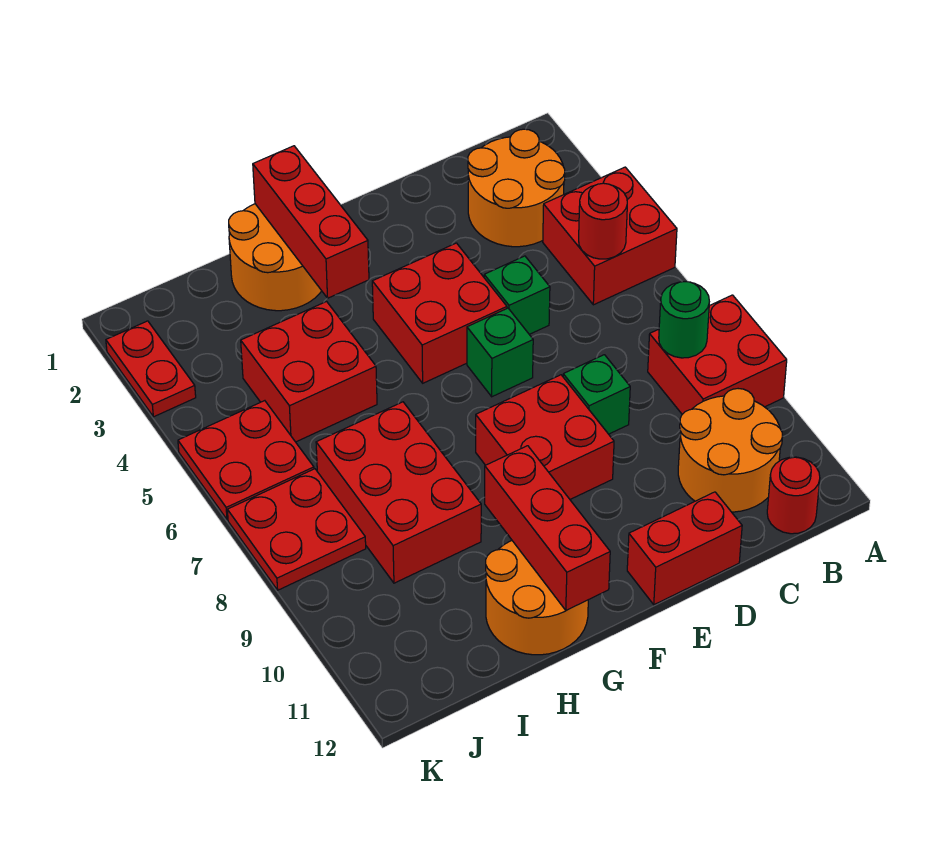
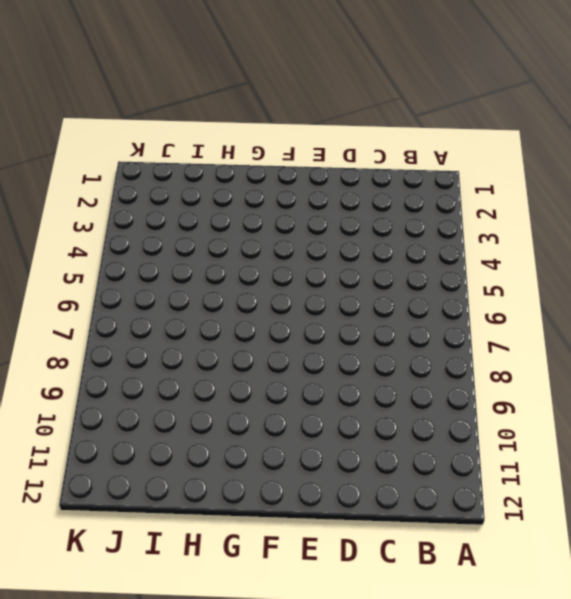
none -> red 2x2 brick [543,167,677,305]
none -> red 2x2 brick [648,295,787,414]
none -> orange 2x2 round brick [468,129,565,247]

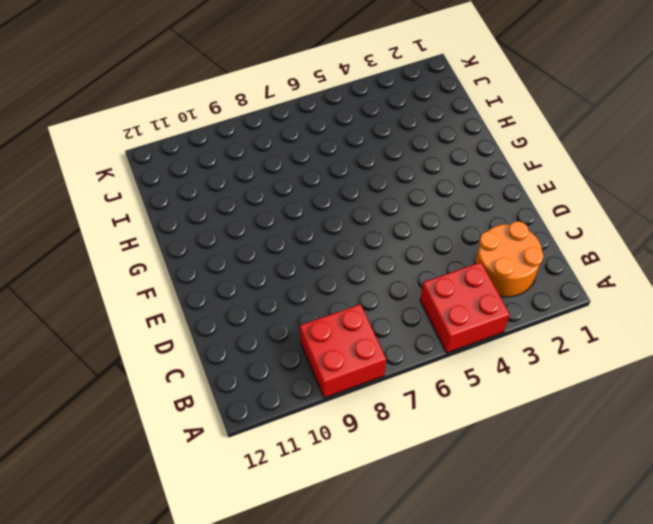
none -> orange 2x2 round brick [678,389,783,512]
none -> red 1x1 round brick [767,457,820,534]
none -> green 1x1 brick [484,256,550,334]

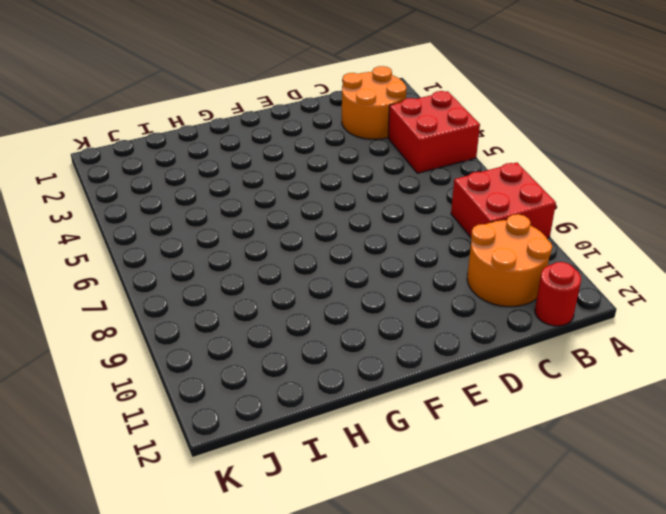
none -> green 1x1 brick [484,256,550,334]
none -> green 1x1 brick [563,355,630,434]
none -> red 1x2 brick [627,492,742,605]

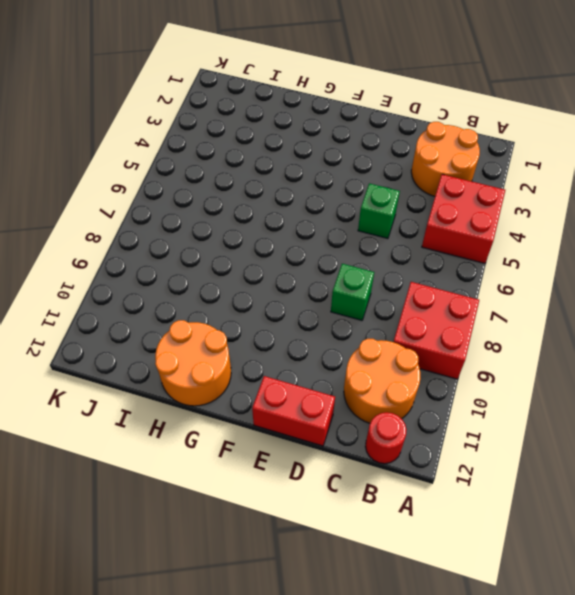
none -> red 2x2 brick [372,243,507,383]
none -> green 1x1 brick [467,308,533,397]
none -> red 2x2 brick [476,375,614,499]

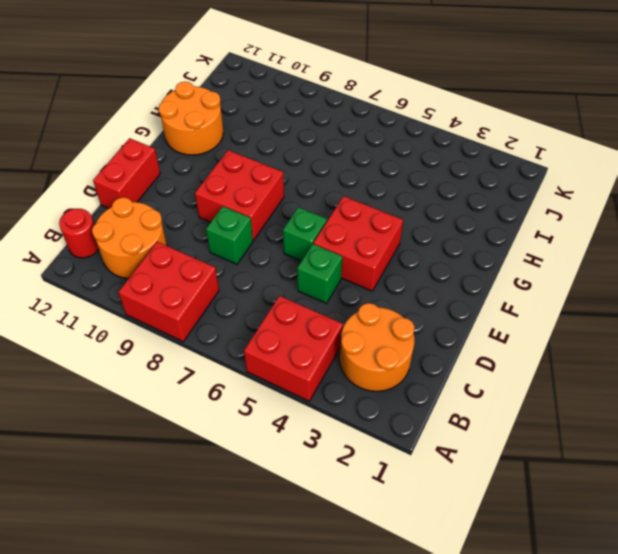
none -> orange 2x2 round brick [229,204,321,311]
none -> red 2x2 brick [241,302,377,442]
none -> red 2x3 brick [316,402,481,583]

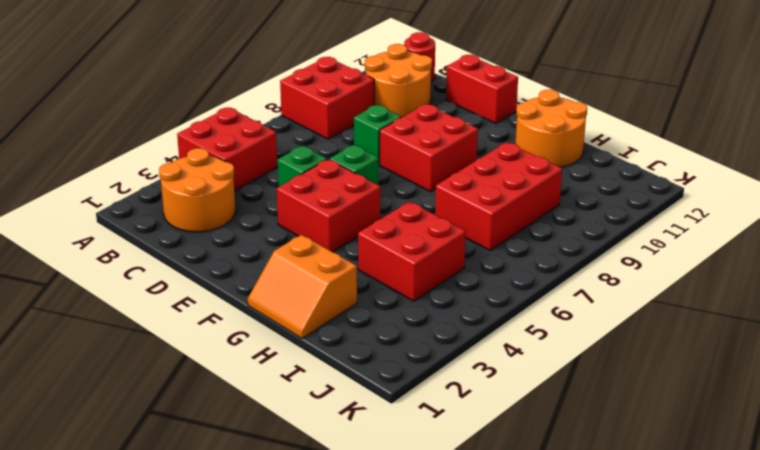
orange 2x2 slope [248,235,357,338] -> orange 2x2 round brick [229,204,321,311]
none -> red 2x2 plate [178,401,314,520]
none -> red 2x2 plate [227,469,366,590]
none -> red 1x2 plate [106,321,196,417]

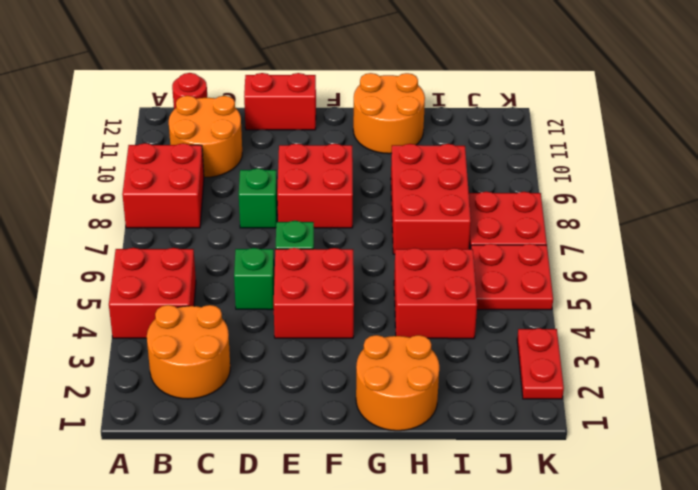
none -> red 1x1 round brick [579,183,627,259]
none -> green 1x1 round brick [659,282,709,358]
none -> red 1x3 brick [253,146,369,298]

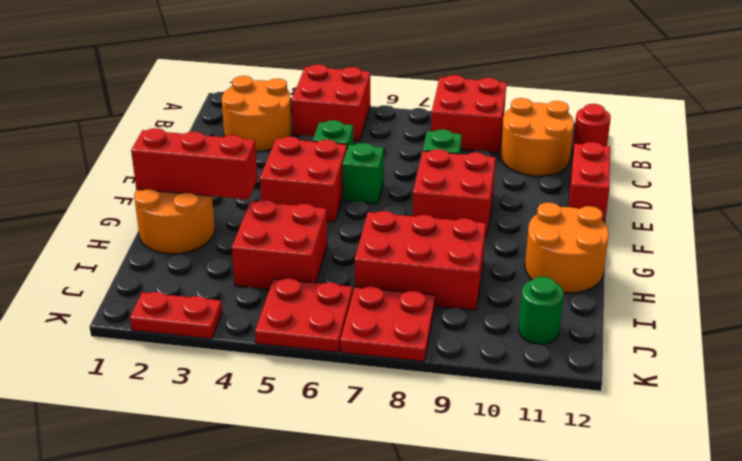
green 1x1 round brick [519,277,564,344] -> green 1x1 round brick moved to [659,282,709,358]
none -> red 1x1 round brick [579,183,627,259]
none -> red 1x3 brick [485,446,610,610]

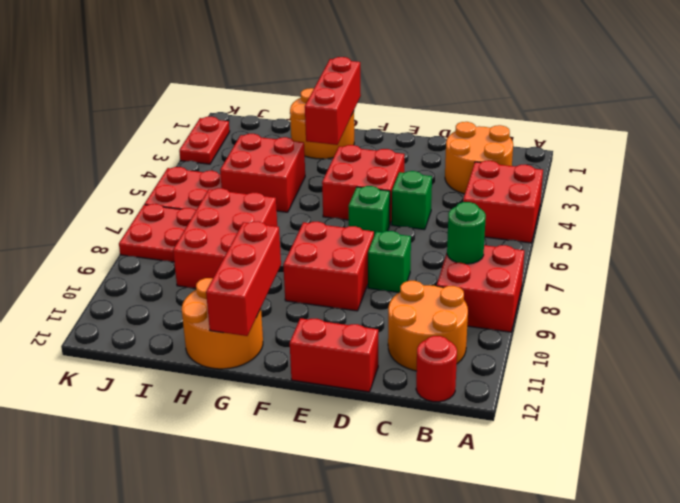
none -> red 1x1 round brick [579,183,627,259]

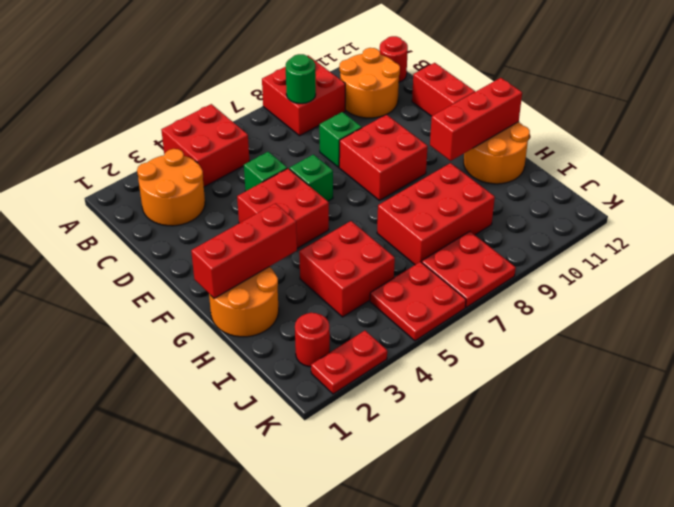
red 1x1 round brick [295,313,330,367] -> red 1x1 round brick moved to [579,183,627,259]

